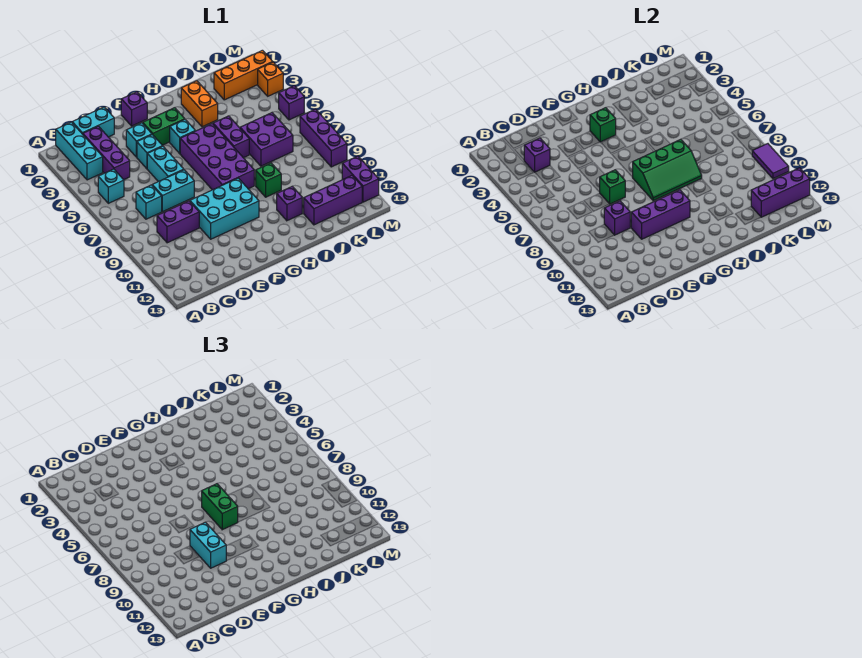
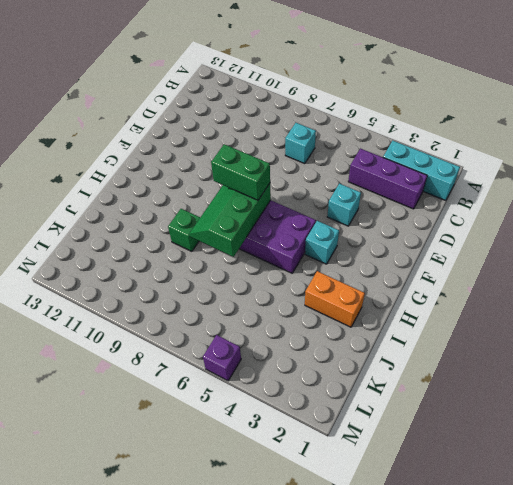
none -> cyan 1x1 brick [98,169,124,203]
none -> cyan 1x2 brick [72,107,114,137]
none -> purple 1x2 brick [157,201,199,243]
none -> cyan 1x2 brick [152,170,194,212]

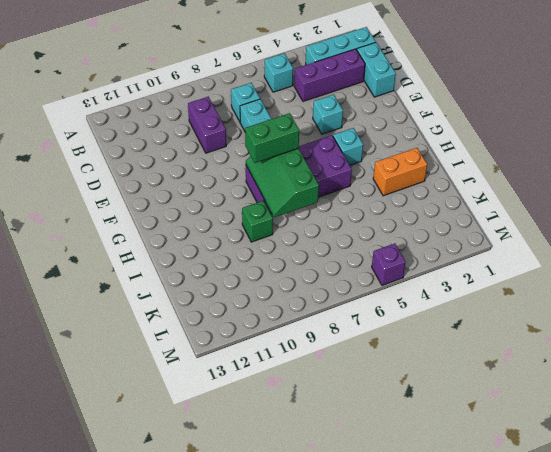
none -> cyan 1x1 brick [126,123,152,157]
none -> cyan 1x2 brick [147,146,184,182]
none -> cyan 2x3 brick [190,178,259,239]
none -> purple 1x1 brick [121,92,147,126]

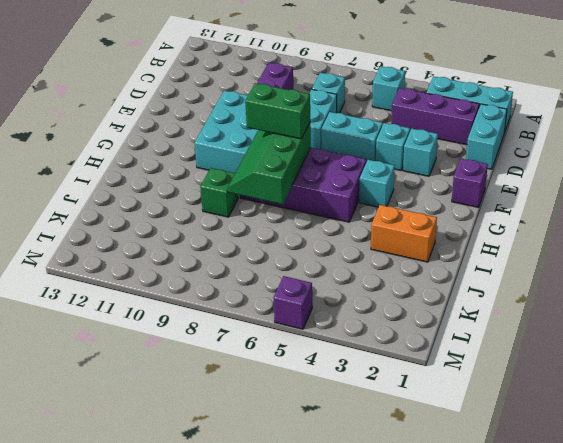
none -> green 1x2 brick [143,108,185,145]
none -> purple 1x2 brick [213,116,249,158]
none -> purple 1x1 brick [277,186,302,221]
none -> purple 2x2 brick [240,113,293,166]

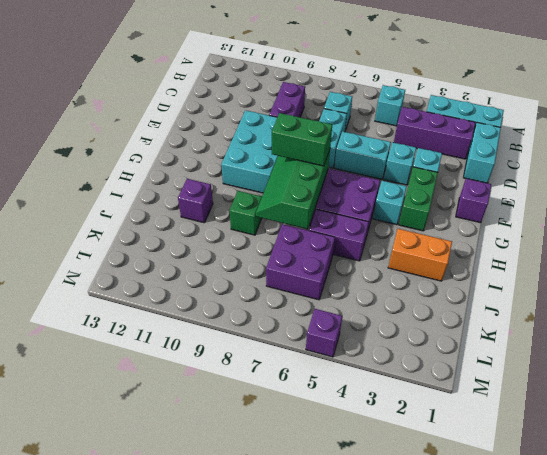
none -> purple 1x3 brick [304,176,362,225]
none -> orange 1x3 brick [214,50,272,100]
none -> orange 1x1 brick [258,62,283,96]
none -> purple 1x3 brick [300,109,347,167]

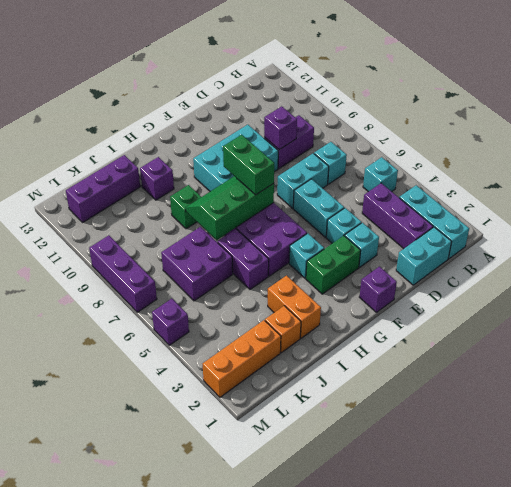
orange 1x1 brick [265,306,301,353] -> orange 1x1 brick moved to [258,62,283,96]
none -> purple 1x2 brick [342,156,379,202]
none -> purple 1x1 brick [524,138,550,172]
none -> green 1x1 brick [600,170,625,204]
none -> purple 1x3 brick [631,190,690,239]

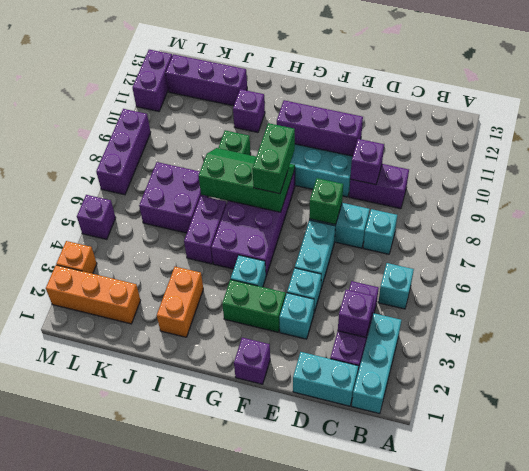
none -> green 1x1 brick [590,108,616,142]
none -> purple 1x3 brick [751,168,810,217]
none -> purple 1x2 tile [752,144,789,179]
none -> cyan 1x2 brick [190,522,226,568]

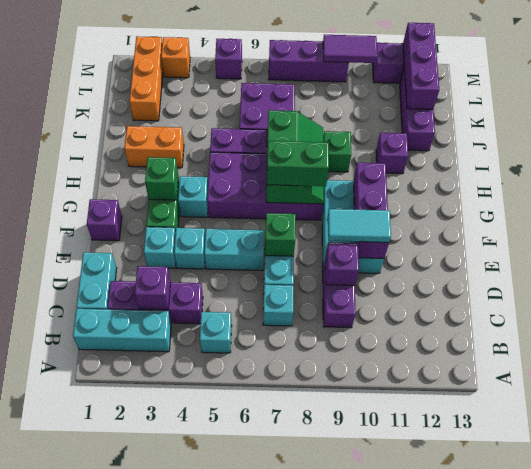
cyan 1x2 tile [328,209,391,242] -> cyan 1x2 brick [190,522,226,568]

